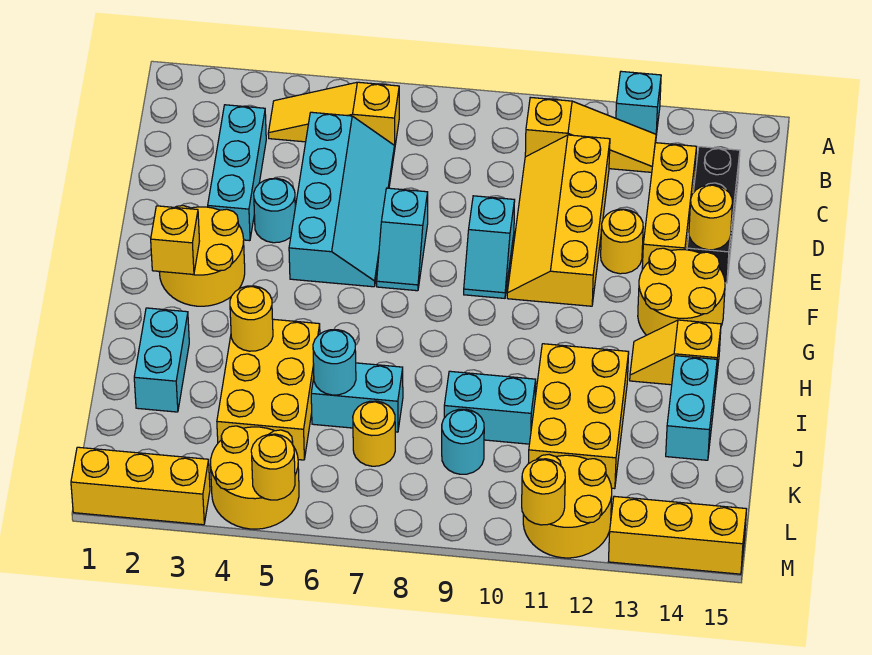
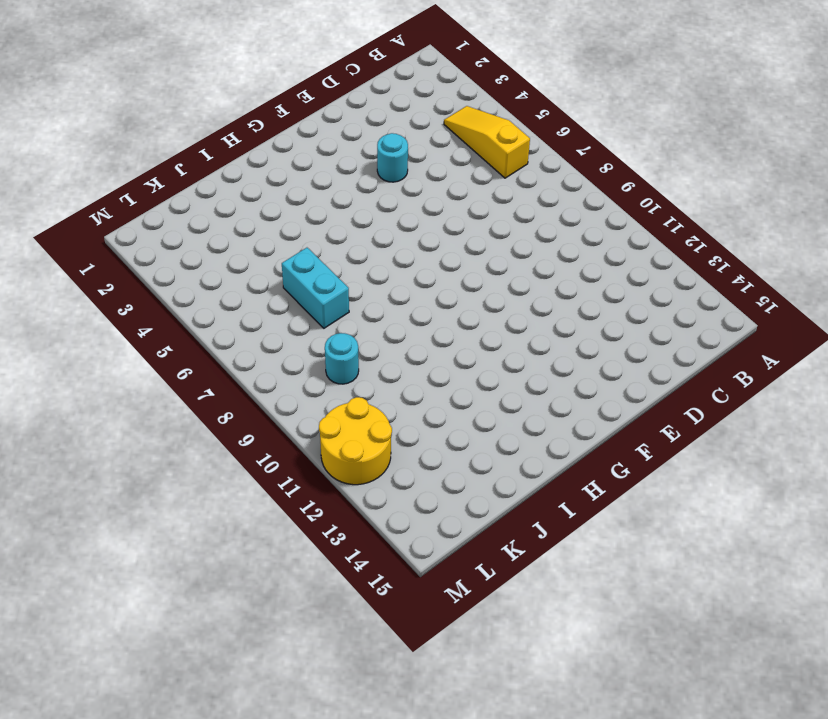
none -> cyan 1x1 brick [616,71,661,135]
none -> yellow 1x3 slope [525,97,656,172]
none -> cyan 1x3 brick [208,105,266,241]
none -> cyan 2x4 slope [289,112,395,287]

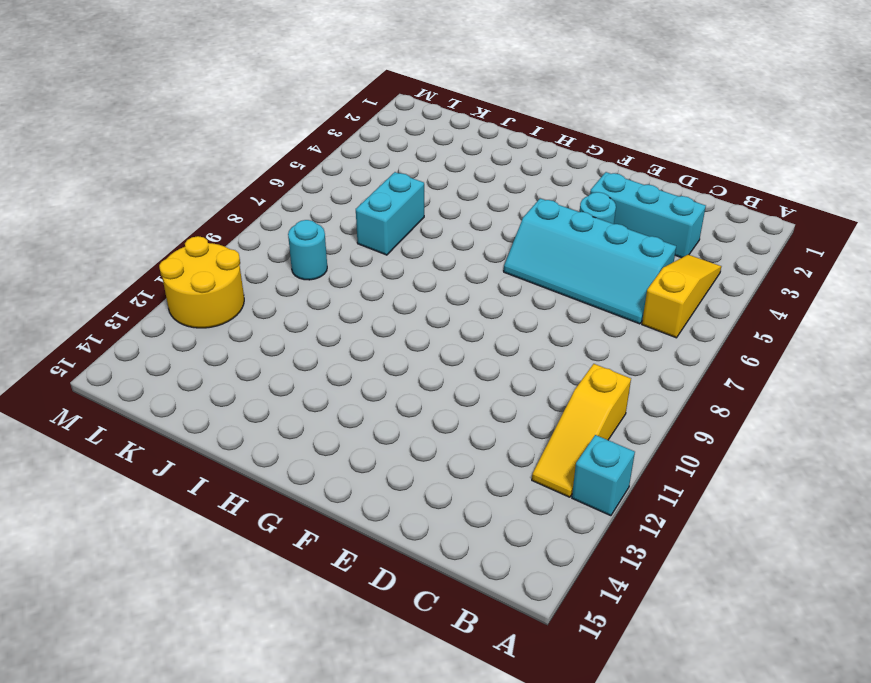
none -> yellow 2x4 slope [507,135,610,306]
none -> yellow 1x3 brick [642,143,696,270]
none -> black 1x3 brick [687,147,740,283]
none -> cyan 1x2 slope [377,188,428,291]

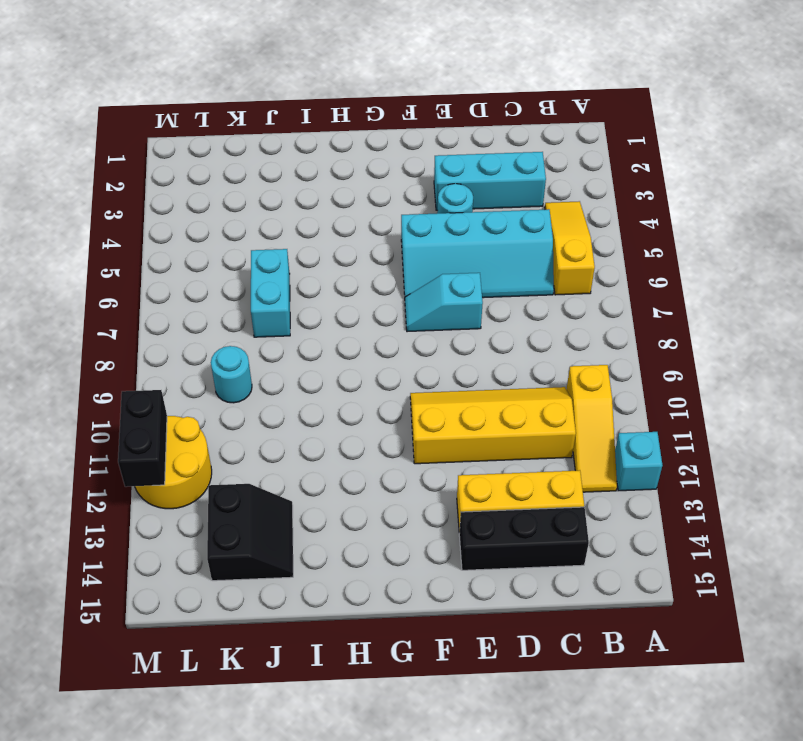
black 2x2 slope [207,484,293,581] -> cyan 1x2 brick [666,356,717,460]
black 1x2 brick [118,390,167,487] -> yellow 1x1 round brick [522,459,565,525]
none -> cyan 1x2 slope [464,196,515,298]
none -> yellow 1x1 round brick [601,209,643,274]
none -> yellow 2x2 round brick [159,206,245,306]
none -> yellow 2x2 round brick [638,248,725,335]

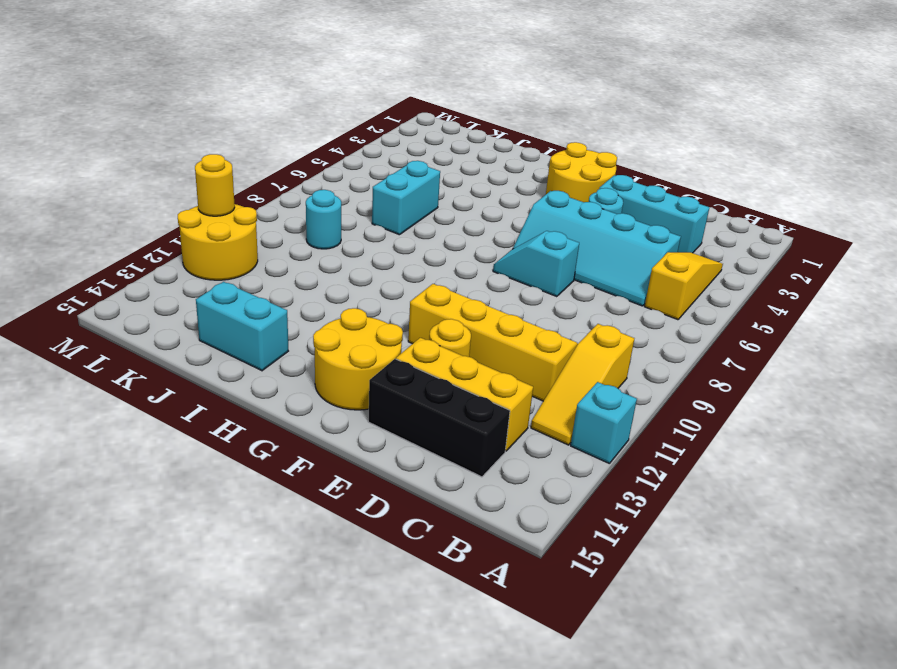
none -> cyan 1x2 slope [464,196,515,298]
none -> yellow 1x2 slope [630,320,721,385]
none -> cyan 1x2 brick [134,308,189,412]
none -> yellow 2x3 brick [217,319,320,460]

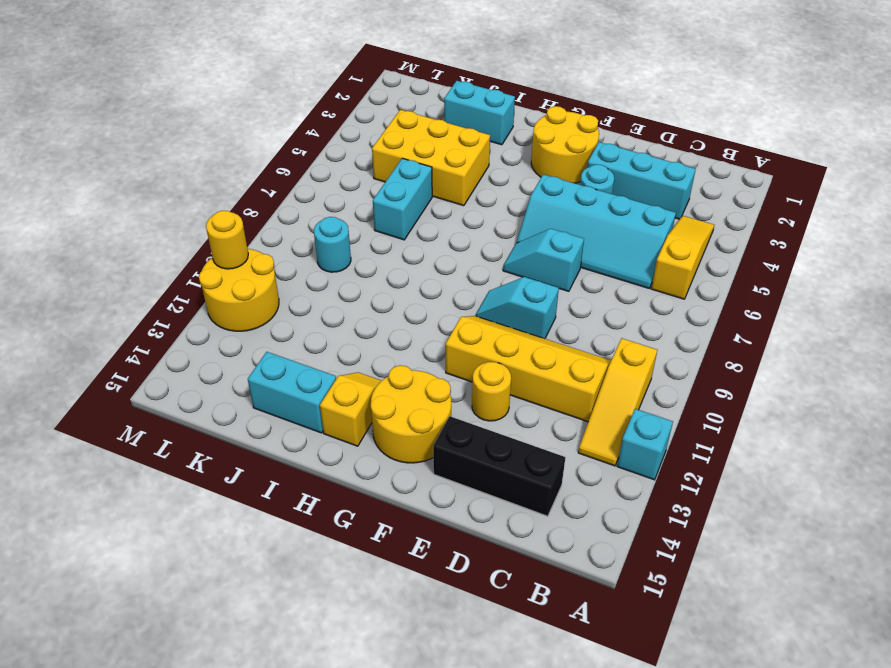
none -> yellow 1x3 brick [642,143,696,270]
none -> yellow 2x3 brick [528,344,629,489]
none -> cyan 1x2 brick [444,371,536,444]
none -> yellow 1x1 round brick [353,401,395,466]

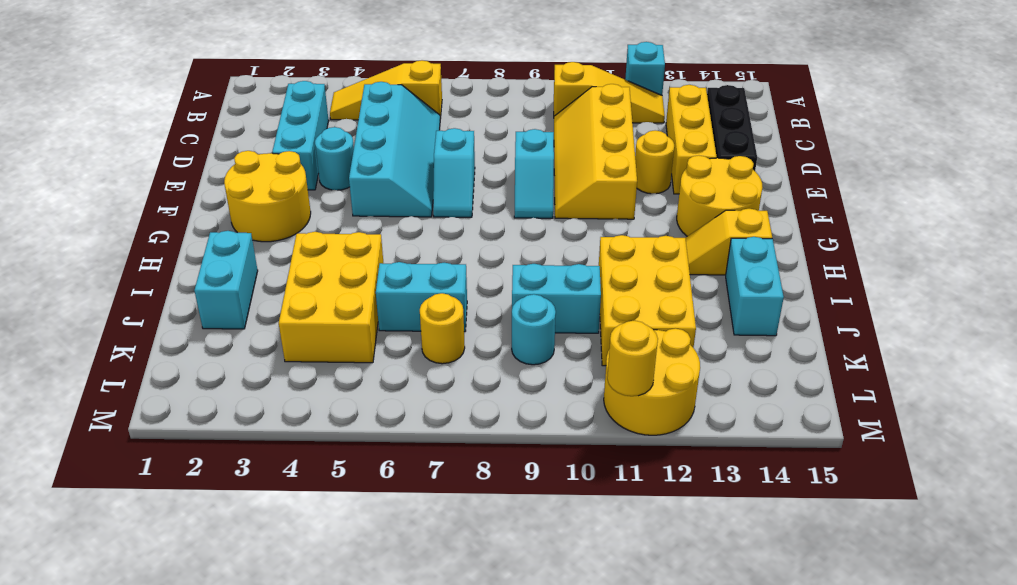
none -> yellow 2x2 round brick [210,426,299,529]
none -> yellow 1x3 brick [71,447,210,525]
none -> yellow 1x3 brick [608,496,747,574]
none -> yellow 1x1 round brick [689,185,732,250]

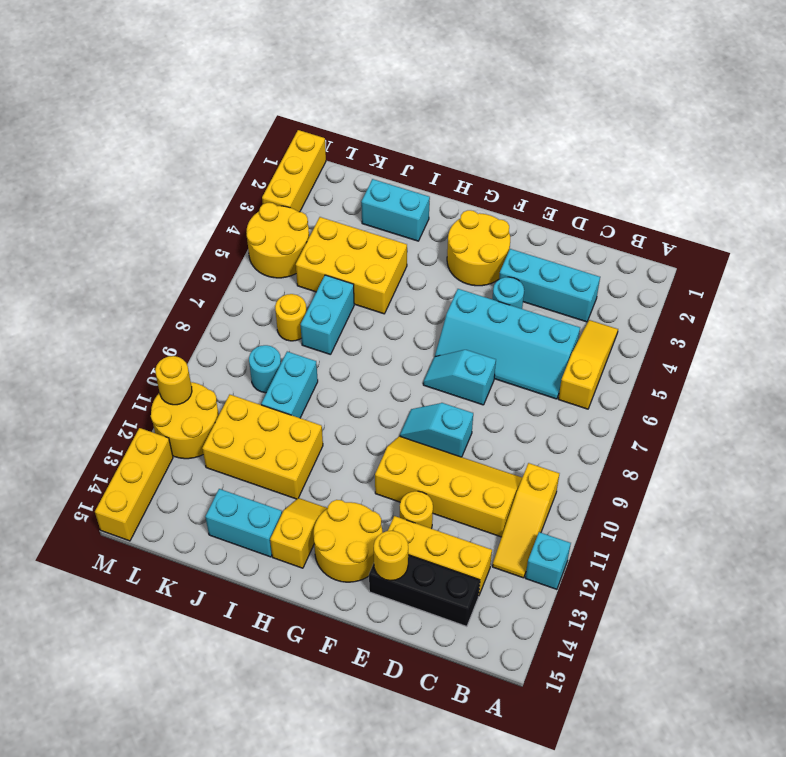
none -> yellow 1x1 brick [151,206,199,275]
none -> yellow 1x1 round brick [230,286,273,351]
none -> cyan 1x1 round brick [313,330,356,395]
none -> yellow 1x1 round brick [251,434,295,500]

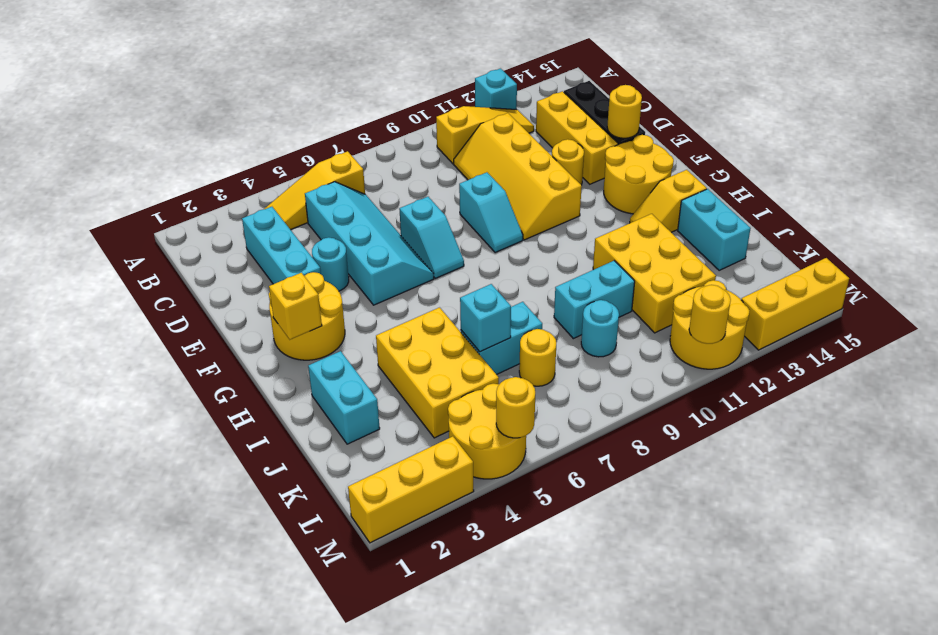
cyan 1x1 brick [460,284,511,352] -> cyan 1x1 round brick [313,330,356,395]
none -> yellow 1x1 round brick [230,286,273,351]

